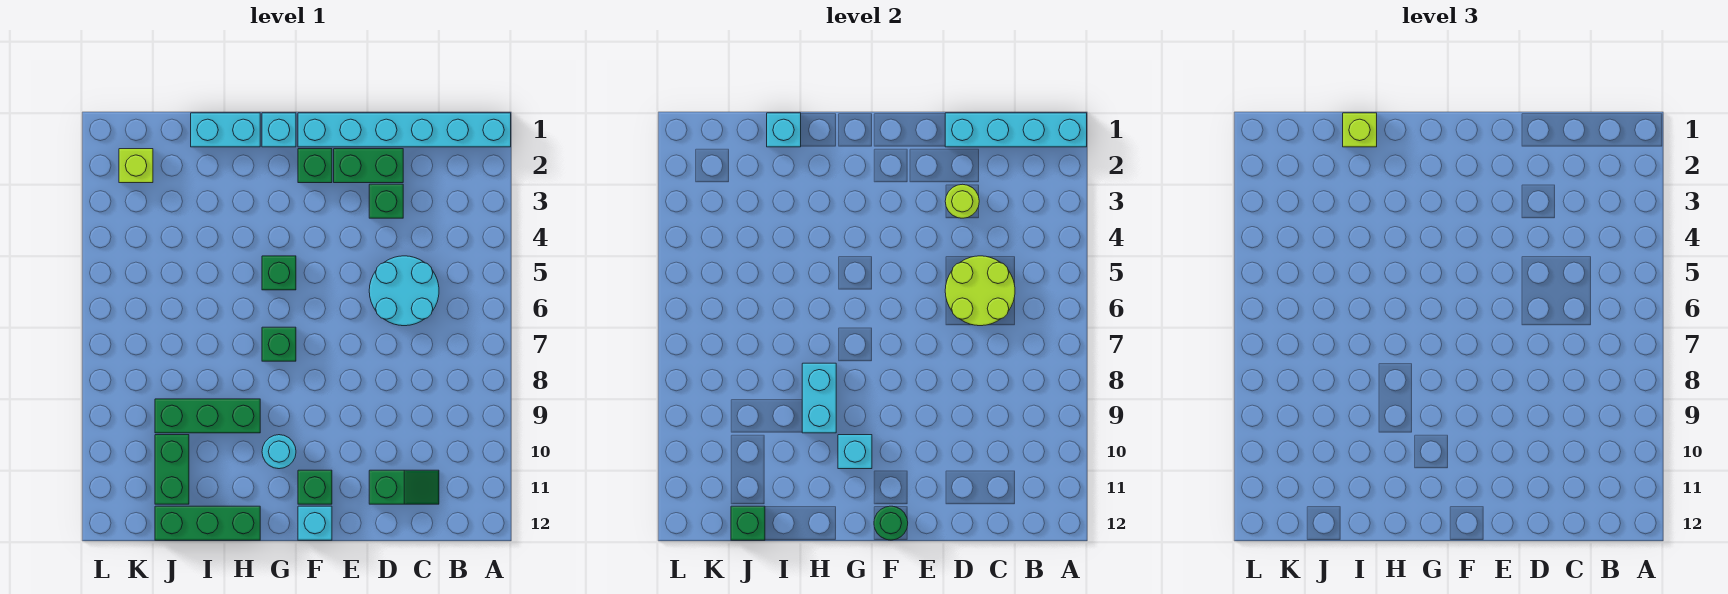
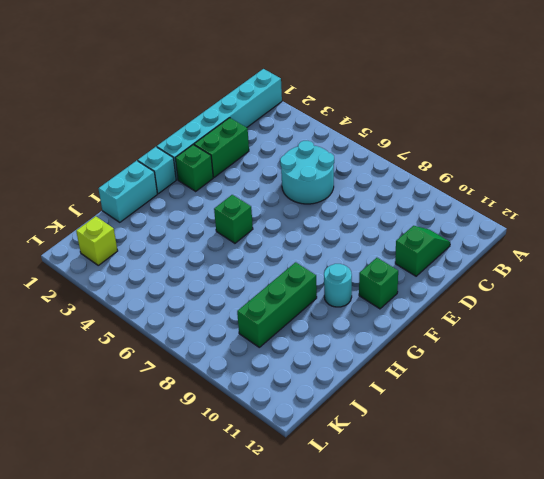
none -> green 1x1 brick [369,184,403,218]
none -> cyan 1x1 brick [298,506,332,540]
none -> green 1x1 brick [262,327,296,361]

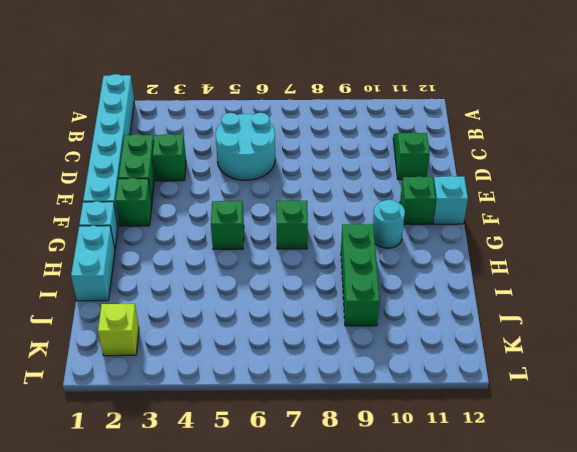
none -> green 1x3 brick [155,506,260,540]
none -> green 1x2 brick [155,435,189,504]
none -> cyan 1x4 brick [945,113,1087,147]

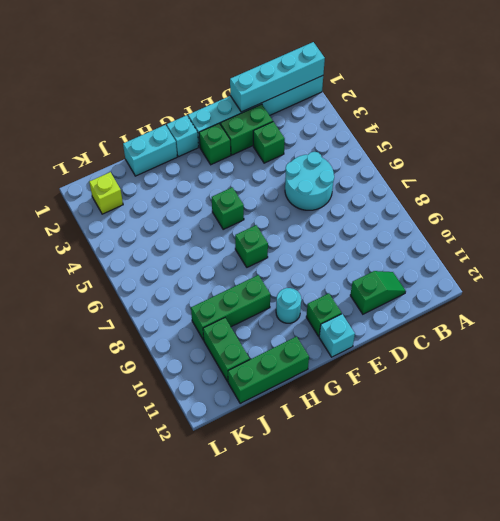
none -> lime 2x2 round brick [945,256,1015,326]
none -> lime 1x1 round brick [945,184,979,218]
none -> green 1x1 round brick [874,506,908,540]

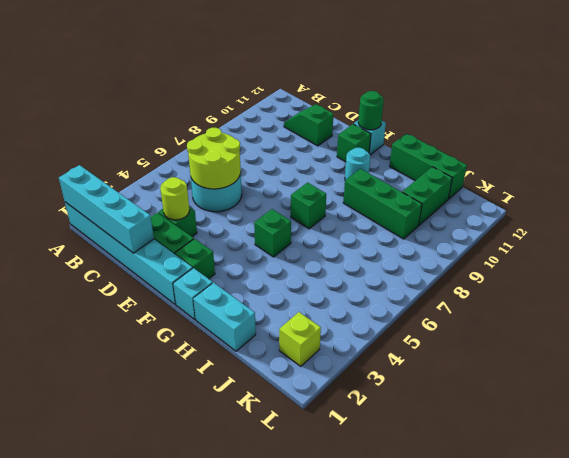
none -> cyan 1x1 brick [838,435,872,469]
none -> cyan 1x2 brick [802,363,836,433]
none -> cyan 1x1 brick [767,113,801,147]

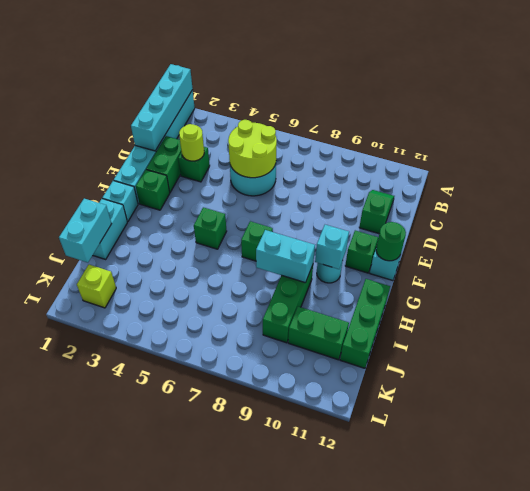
cyan 1x2 brick [59,199,111,263] -> cyan 1x1 brick [767,113,801,147]
none -> green 1x1 brick [731,506,765,540]
none -> lime 1x1 brick [1343,113,1377,147]

